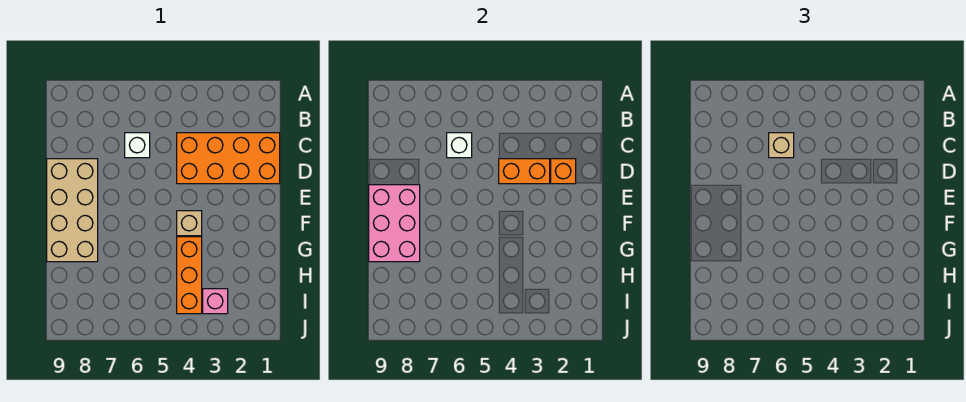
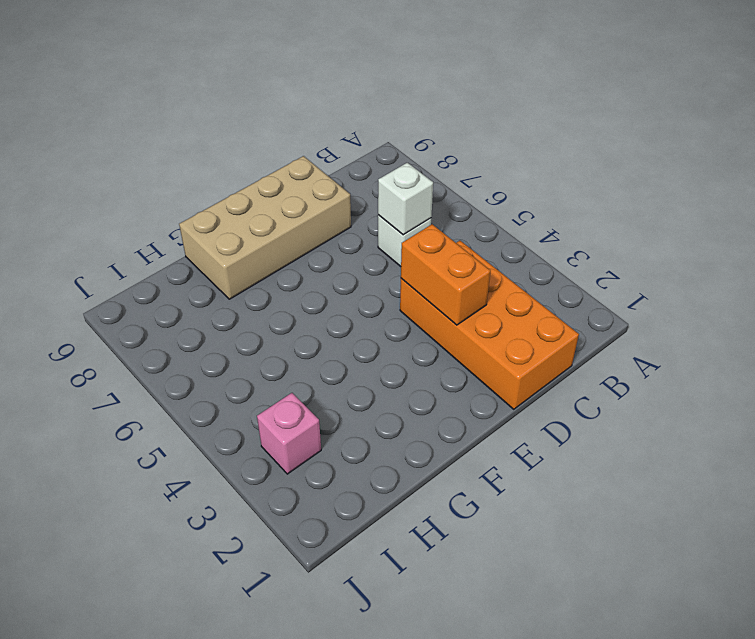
none -> tan 1x1 brick [177,211,202,236]
none -> orange 1x3 brick [177,237,202,314]

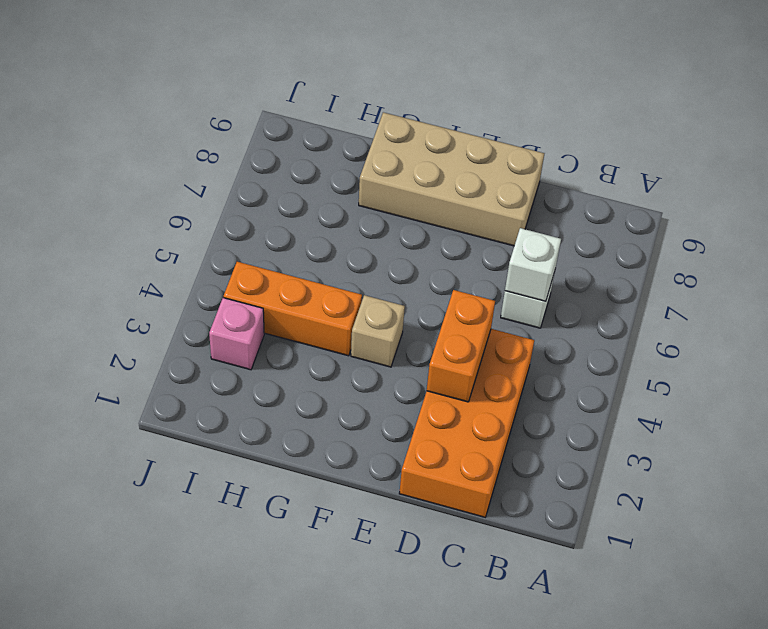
none -> orange 1x1 brick [551,159,576,184]
none -> pink 2x3 brick [369,185,420,262]

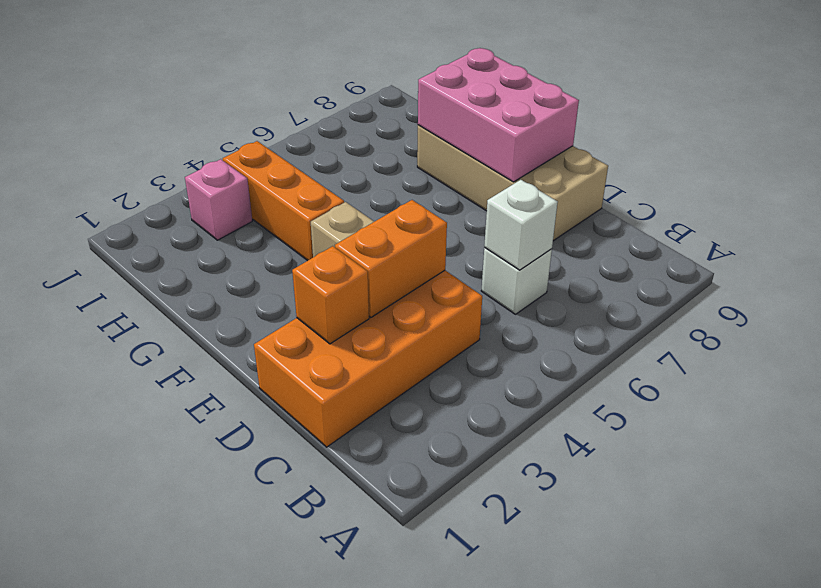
none -> tan 1x1 brick [769,133,794,158]

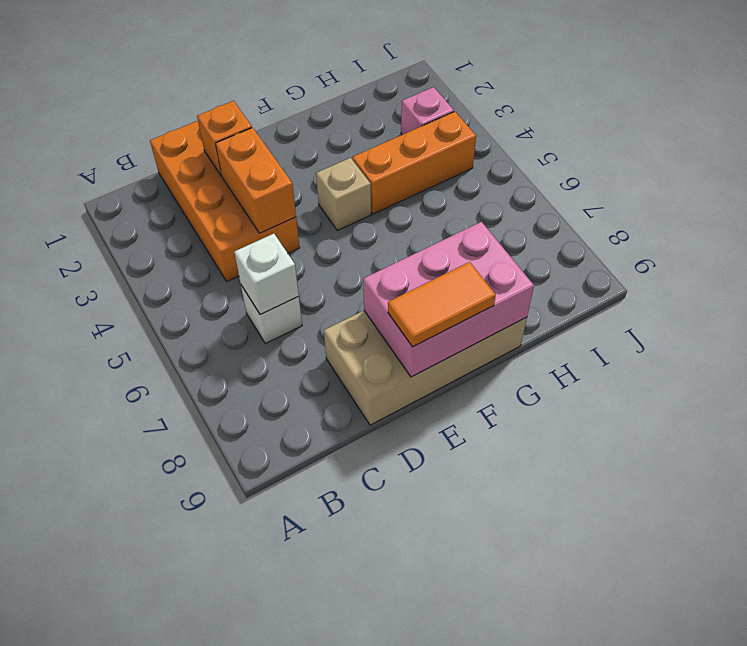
orange 1x2 tile [388,262,496,347] -> none
none -> tan 1x1 brick [769,133,794,158]

